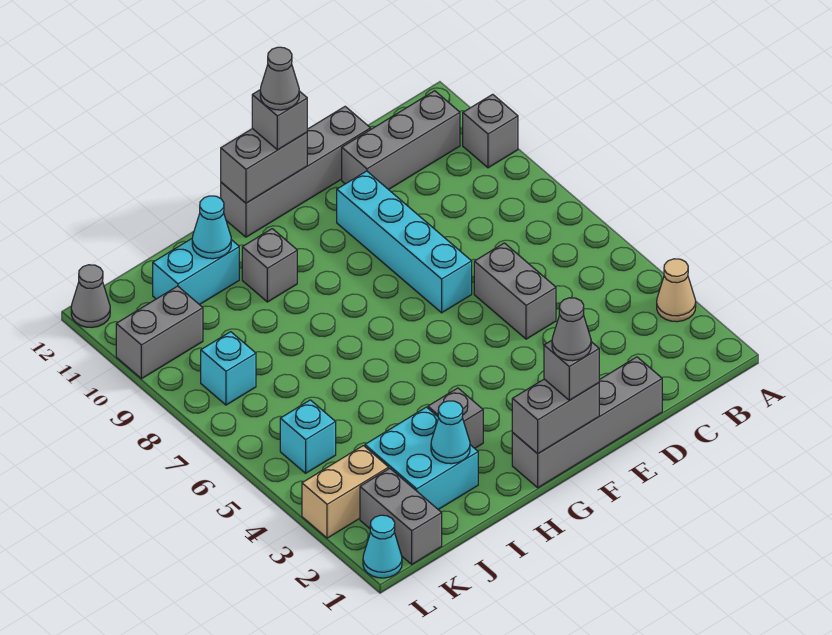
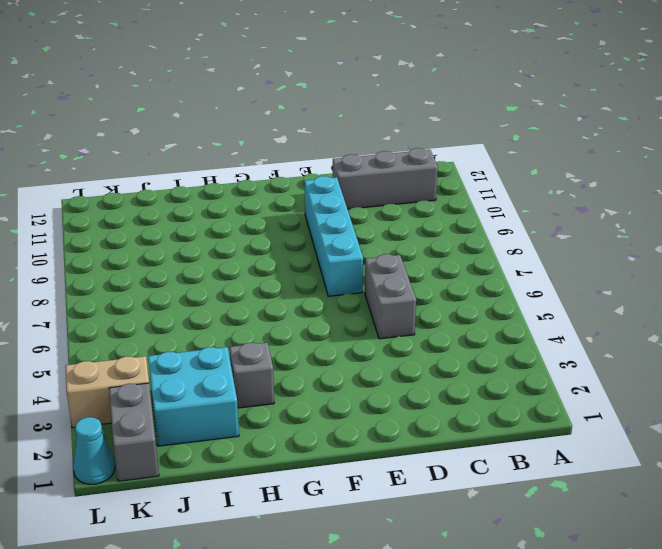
none -> tan 1x1 cone [657,259,696,322]
none -> grey 1x1 brick [463,94,518,168]
none -> grey 1x4 brick [512,357,662,488]

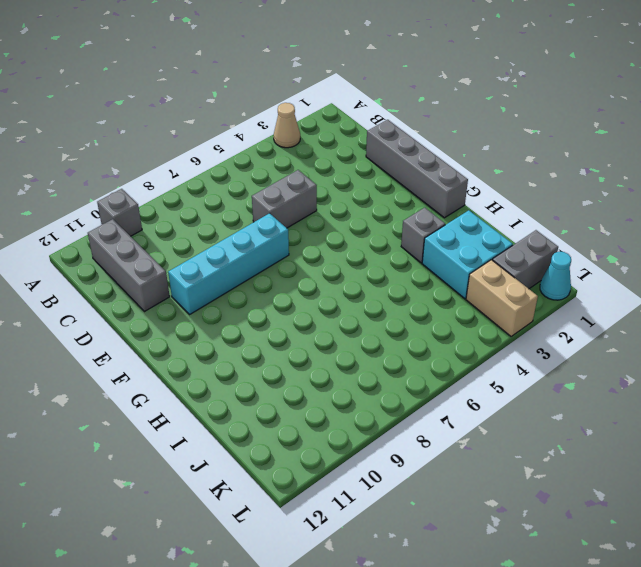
none -> grey 1x4 brick [221,106,370,237]
none -> grey 1x1 brick [242,229,297,302]
none -> cyan 1x2 brick [153,239,239,305]

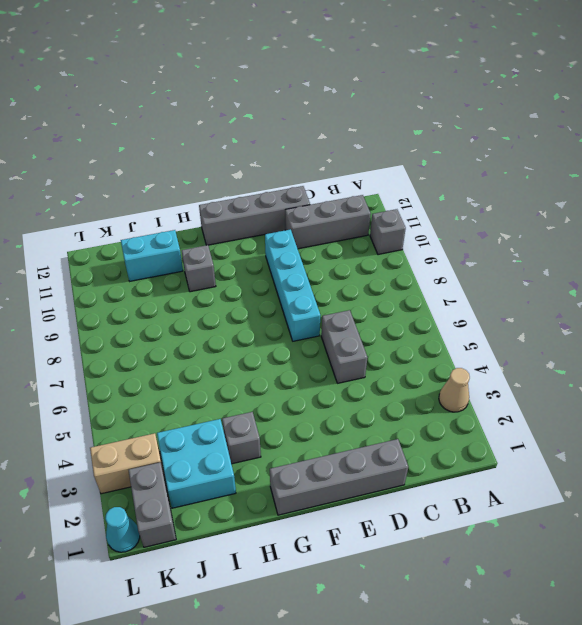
none -> cyan 1x1 brick [280,400,336,473]
none -> cyan 1x1 brick [201,332,256,405]
none -> grey 1x2 brick [116,286,203,379]

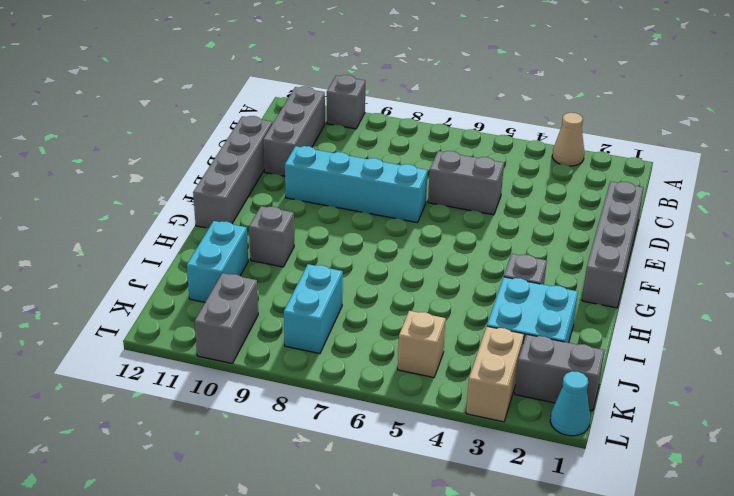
cyan 1x2 brick [284,264,343,354] -> cyan 1x1 brick [201,332,256,405]
tan 1x1 brick [398,311,446,378] -> cyan 1x1 brick [280,400,336,473]
none -> grey 1x1 cone [71,265,110,327]
none -> grey 1x2 brick [512,379,599,454]
none -> grey 1x2 brick [221,129,307,203]

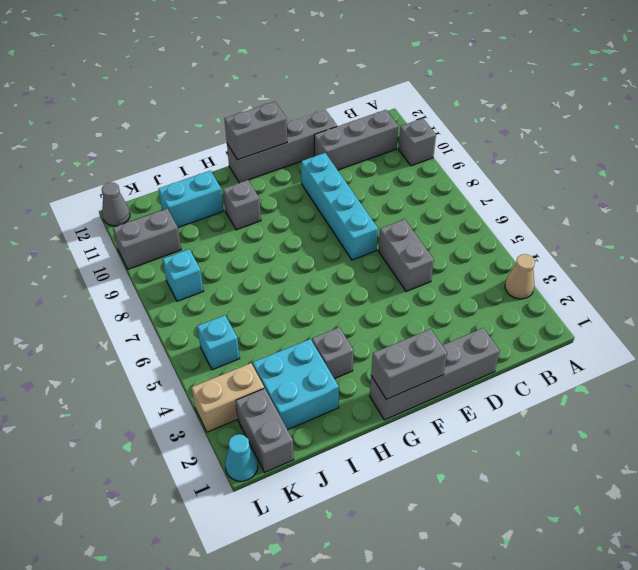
none -> cyan 1x1 cone [431,401,470,464]
none -> cyan 1x1 cone [192,196,231,259]
none -> grey 1x1 brick [544,340,599,400]

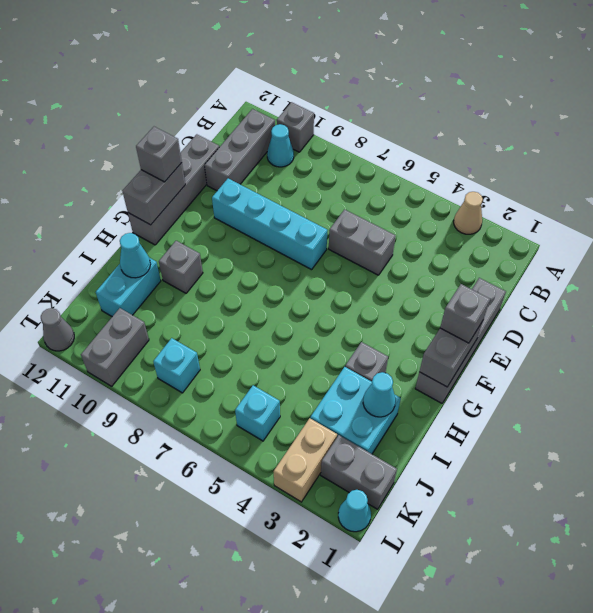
cyan 1x1 cone [267,124,294,167] -> none
none -> grey 1x1 cone [552,298,591,361]
none -> grey 1x1 cone [260,47,299,110]

